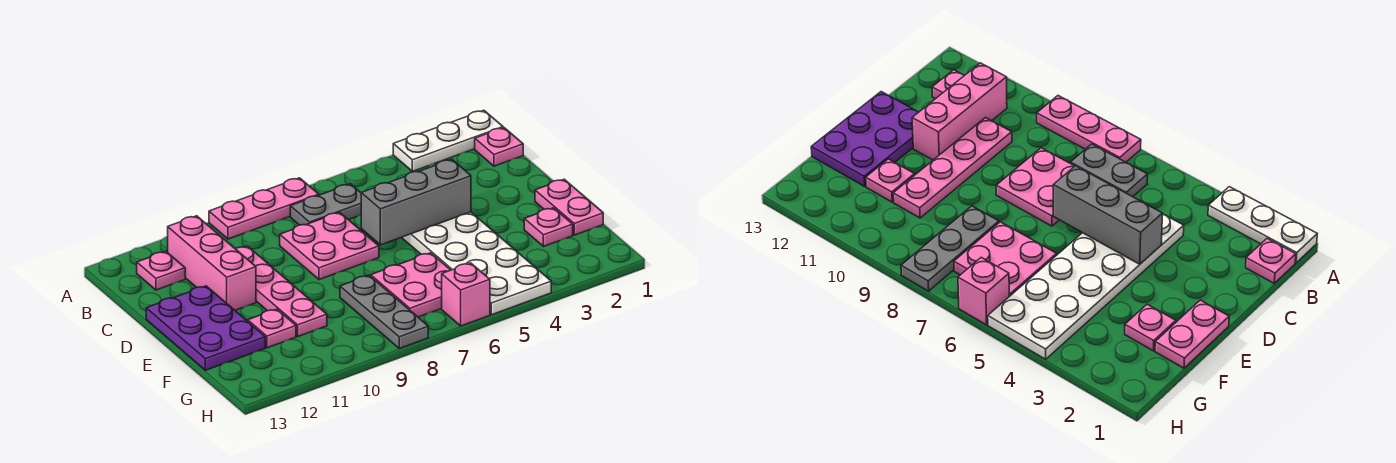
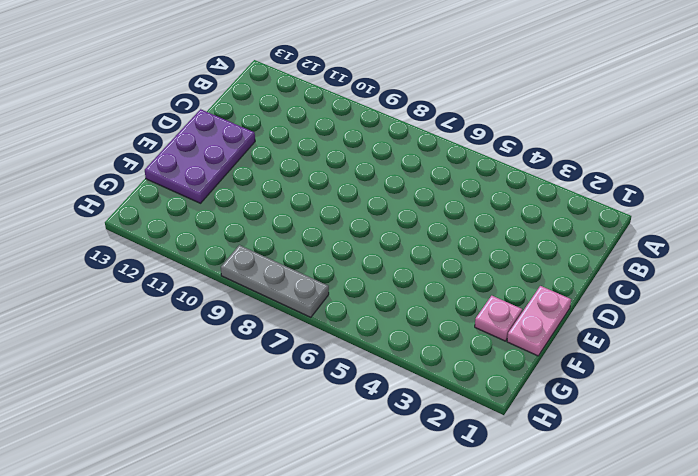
grey 1x3 plate [221,245,329,317] -> grey 1x3 plate turned to [340,276,428,348]
none -> white 1x3 plate [393,110,503,172]
none -> pink 1x3 plate [209,178,319,239]
none -> pink 1x1 plate [475,128,523,166]

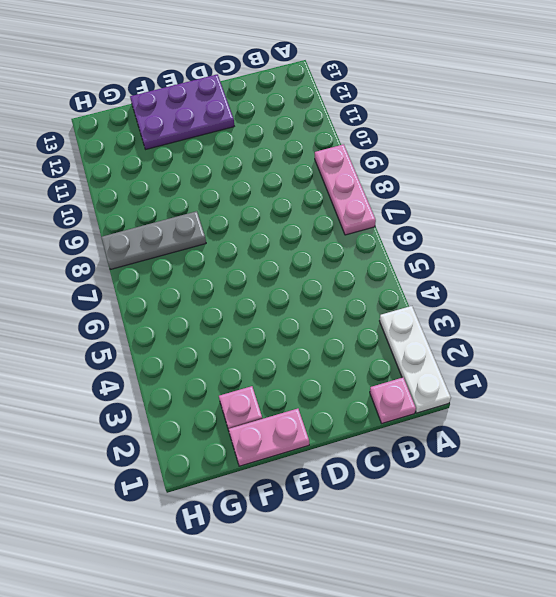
none -> grey 1x2 plate [290,184,361,225]
none -> pink 1x3 brick [168,216,256,310]
none -> pink 1x1 plate [137,252,185,290]

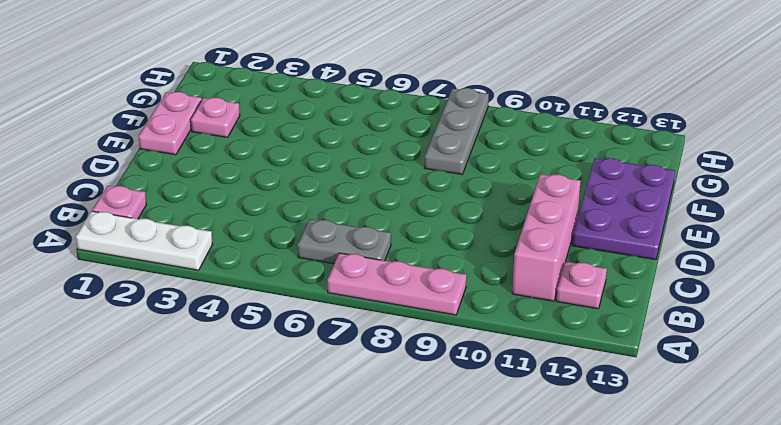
none -> white 2x6 plate [401,212,551,315]
none -> pink 2x2 plate [280,212,379,280]
none -> pink 1x4 plate [236,246,327,336]

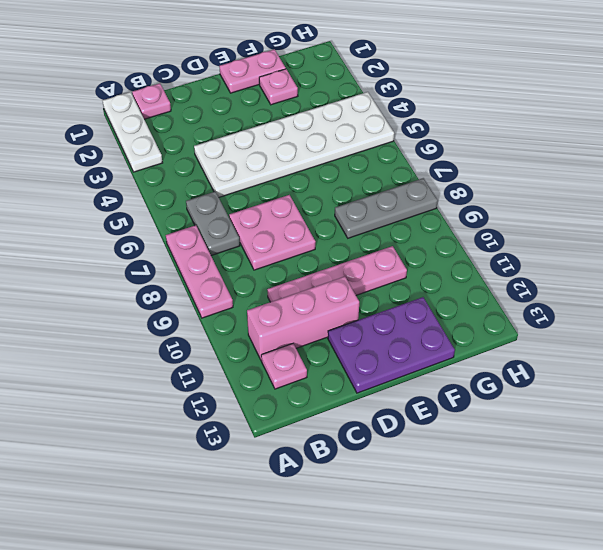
none -> pink 2x2 plate [371,253,450,317]
none -> pink 1x1 plate [248,309,296,348]
none -> pink 1x1 brick [442,263,490,326]

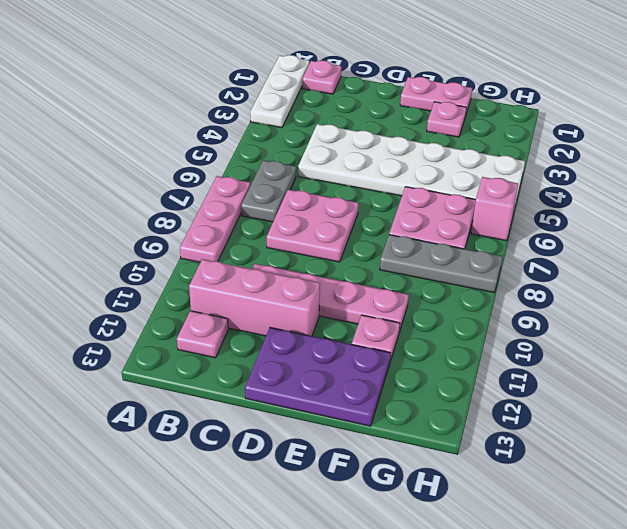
none -> grey 1x3 brick [361,160,471,245]

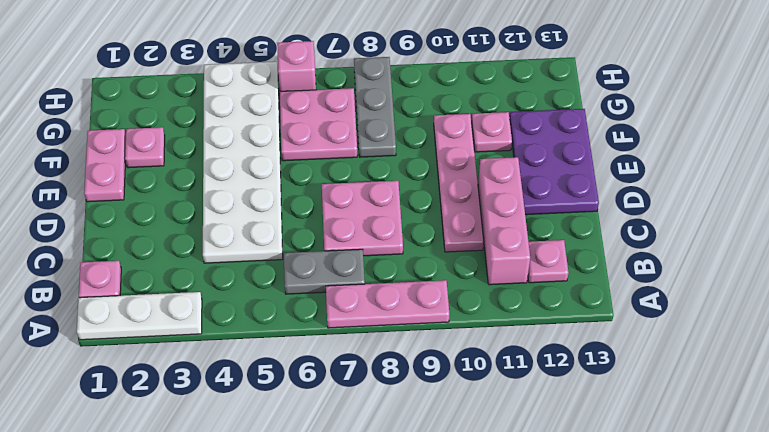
none -> grey 1x3 brick [361,160,471,245]

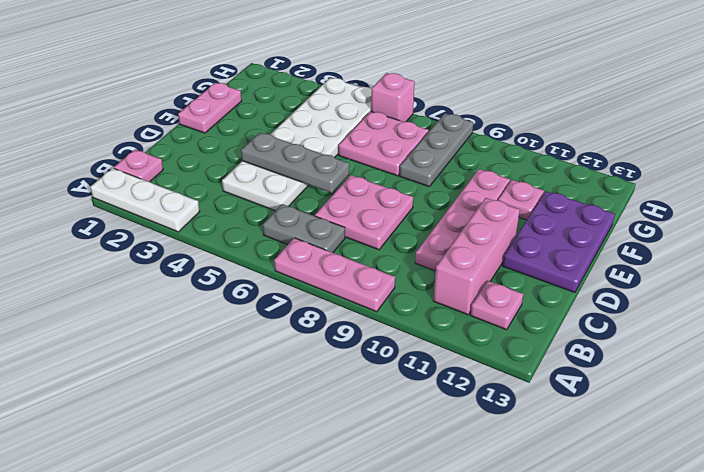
grey 1x3 plate [241,133,349,193] -> grey 1x3 brick [361,160,471,245]
none -> pink 1x1 plate [524,208,573,247]

